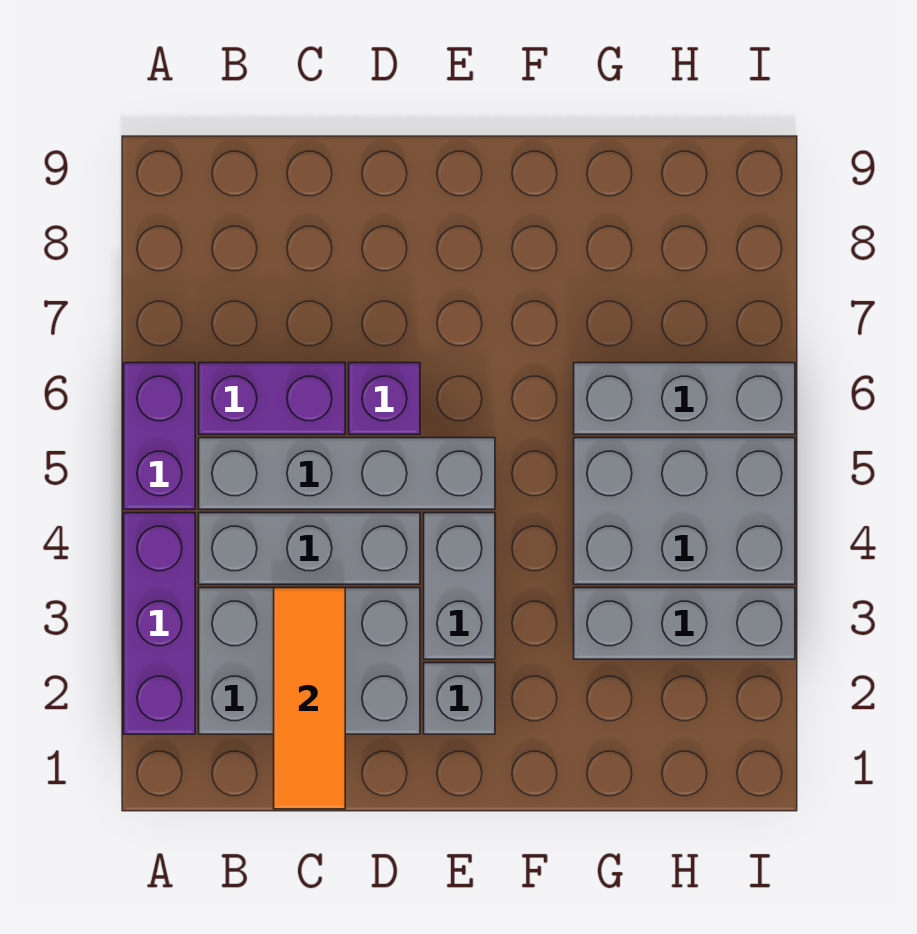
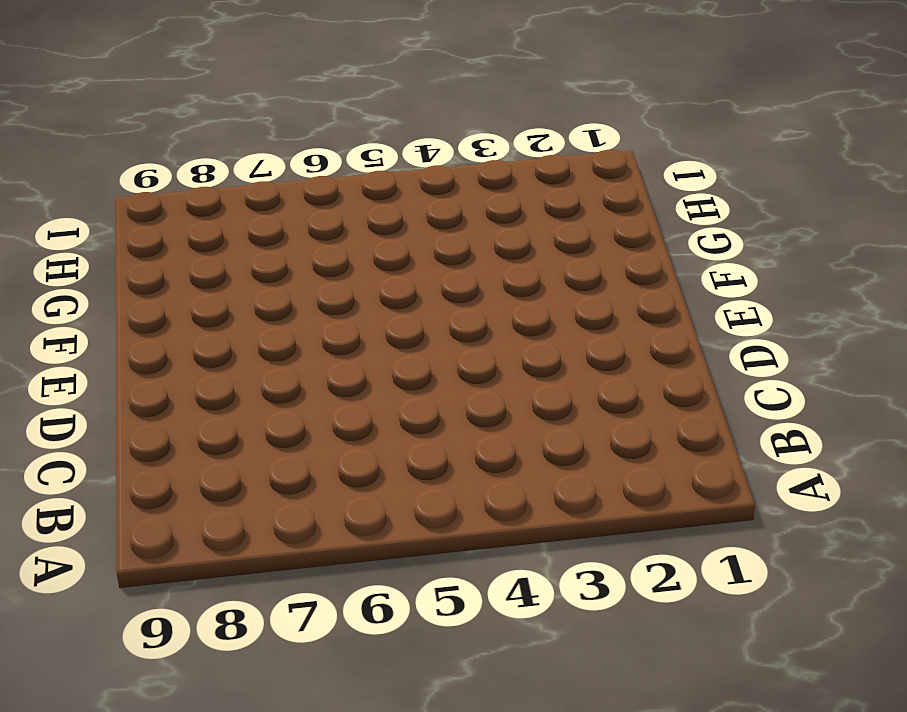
none -> purple 1x3 brick [124,513,195,734]
none -> purple 1x2 brick [124,363,195,509]
none -> grey 2x3 brick [199,588,420,734]

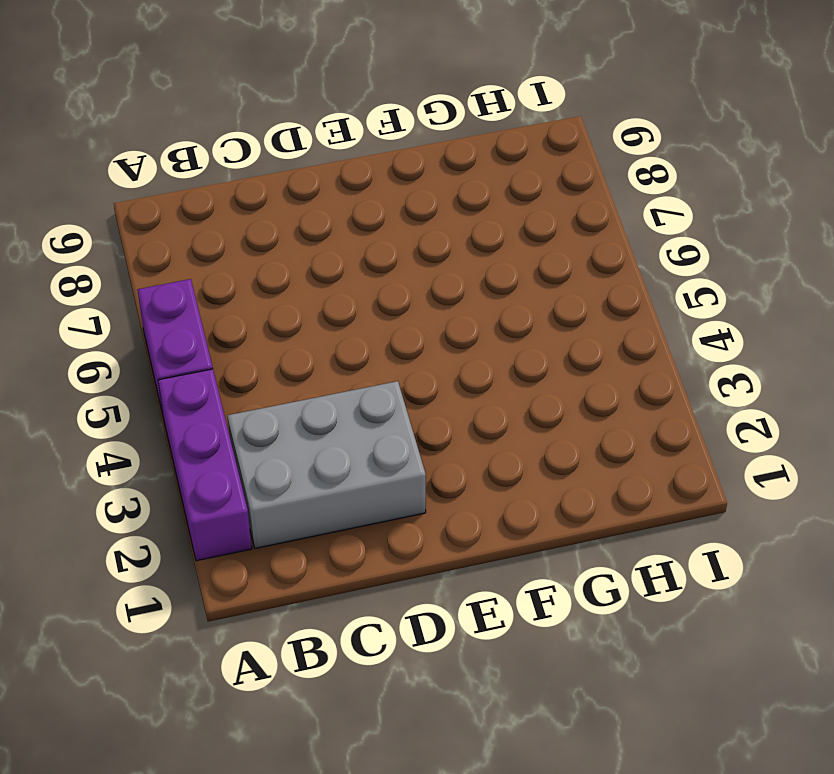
none -> grey 1x3 brick [199,513,420,584]
none -> grey 1x4 brick [199,438,495,509]
none -> purple 1x2 brick [199,363,345,434]

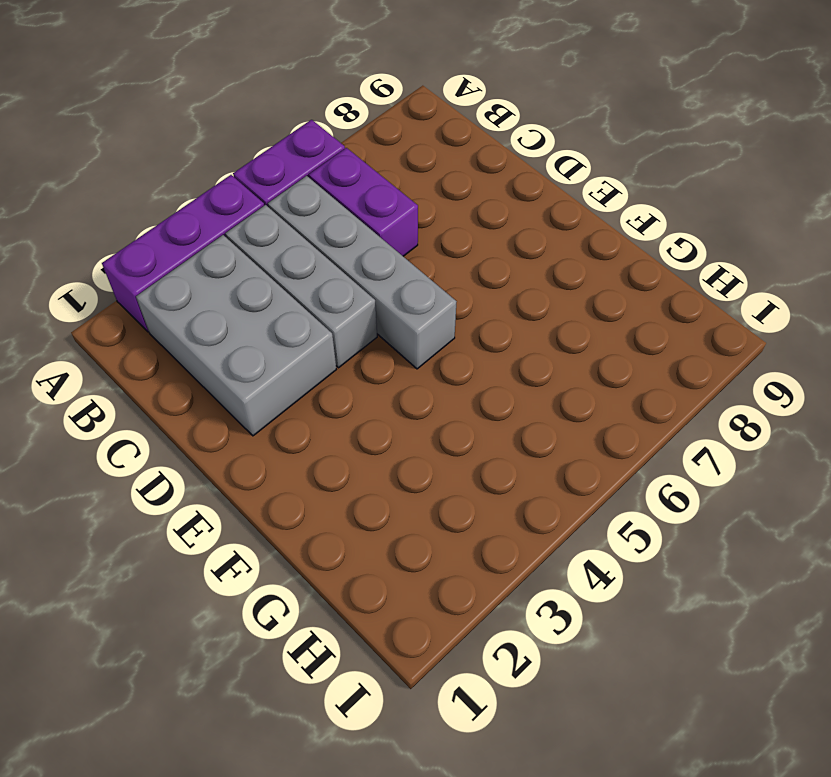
none -> purple 1x1 brick [349,363,420,434]
none -> grey 1x1 brick [424,663,495,734]
none -> grey 1x2 brick [424,513,495,659]

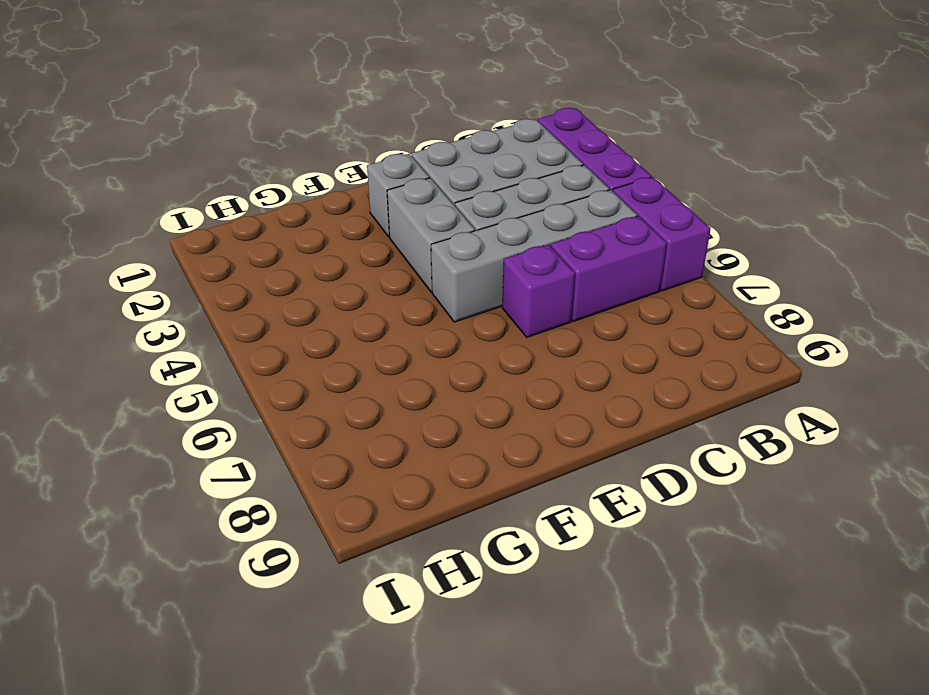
none -> grey 1x3 brick [574,588,795,659]
none -> grey 2x3 brick [574,438,795,584]
none -> grey 1x3 brick [574,363,795,434]

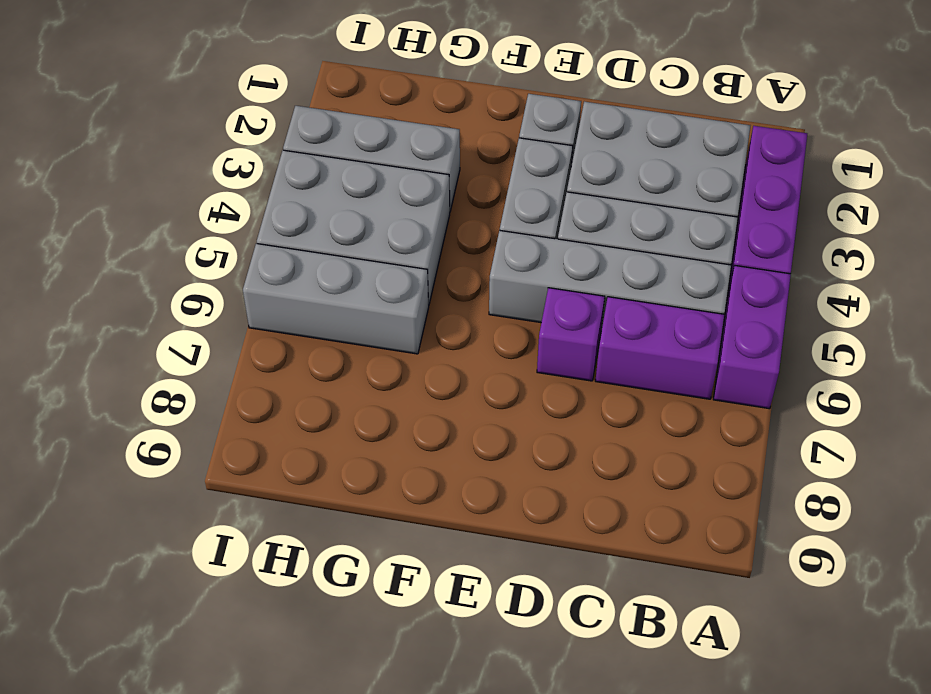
none -> orange 1x3 tile [274,588,345,809]

